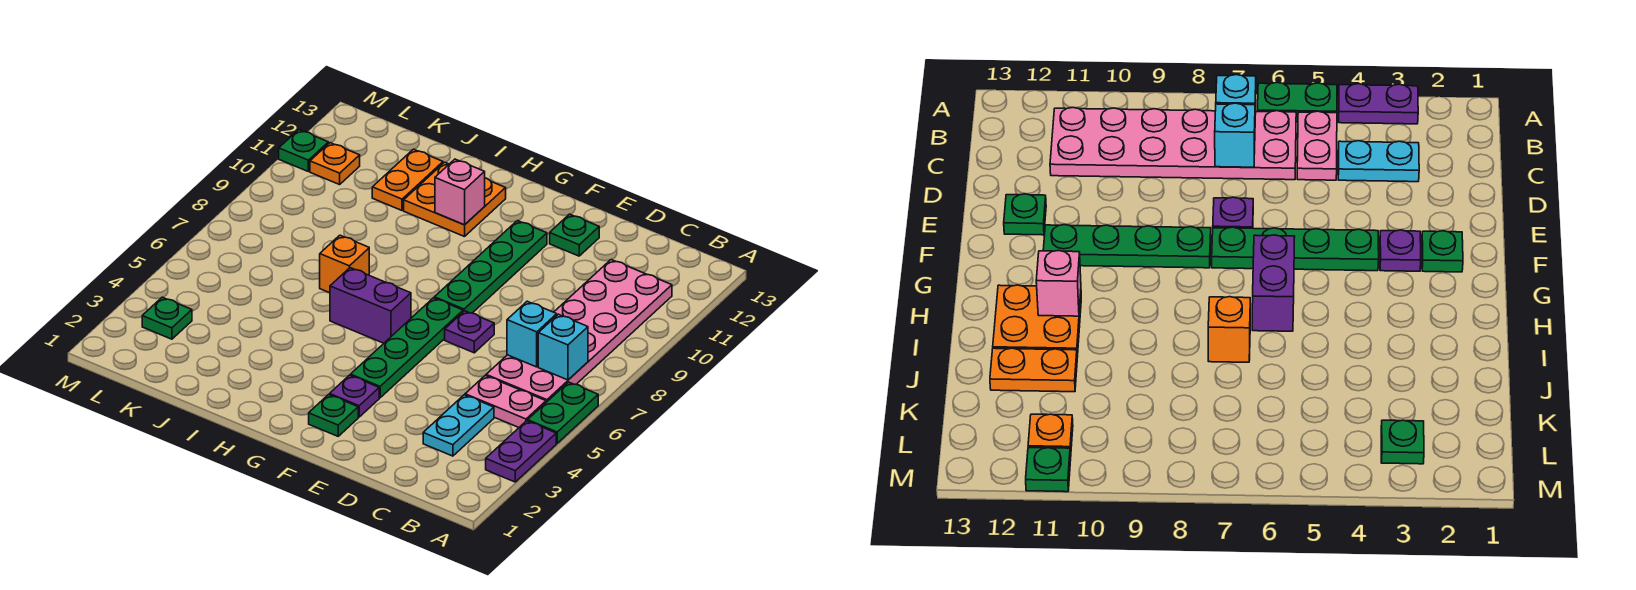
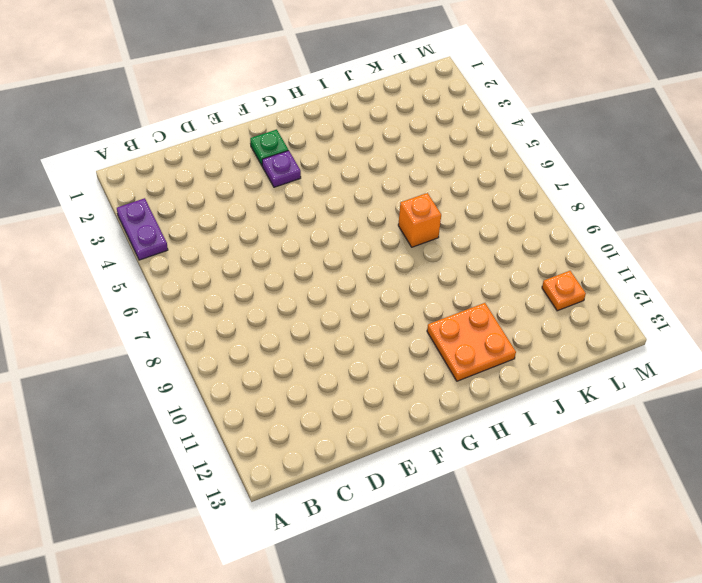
none -> green 1x2 plate [528,382,598,443]
none -> pink 1x2 plate [465,376,546,427]
none -> pink 2x6 plate [486,260,672,402]

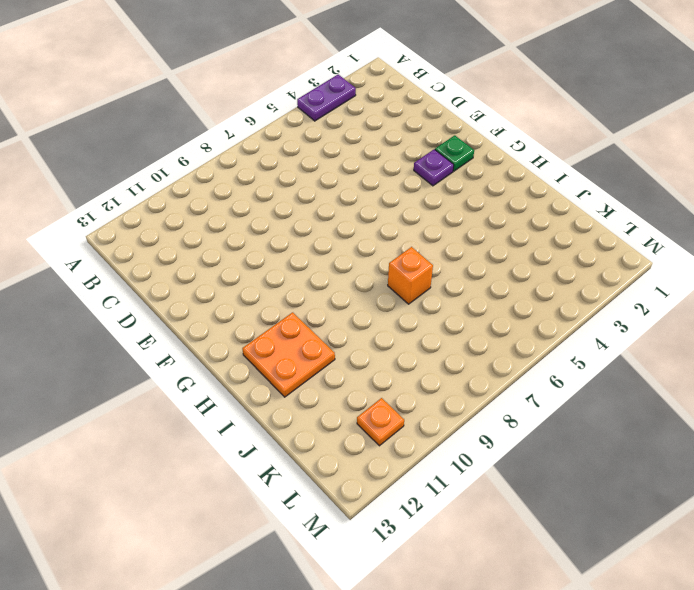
none -> green 1x2 plate [528,382,598,443]
none -> pink 1x2 plate [465,376,546,427]
none -> pink 2x6 plate [486,260,672,402]

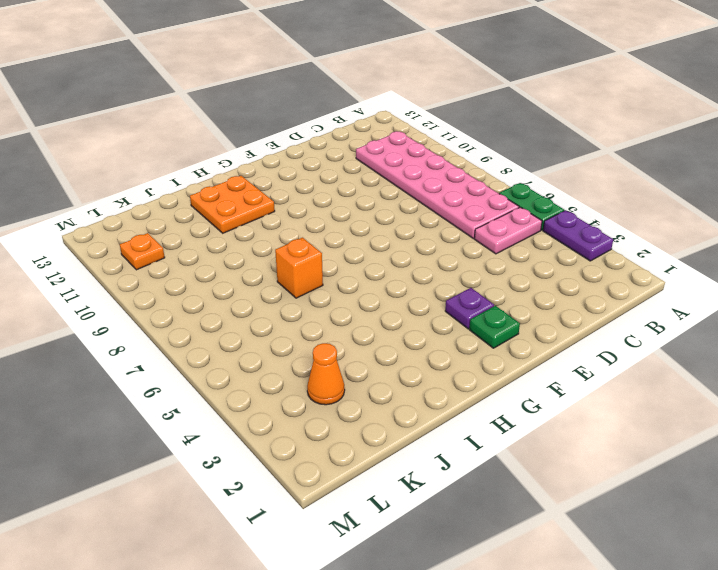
orange 1x1 cone [307,343,345,405] -> none
none -> cyan 1x2 plate [423,395,494,456]
none -> purple 1x1 plate [445,311,494,353]
none -> green 1x1 plate [550,214,599,256]

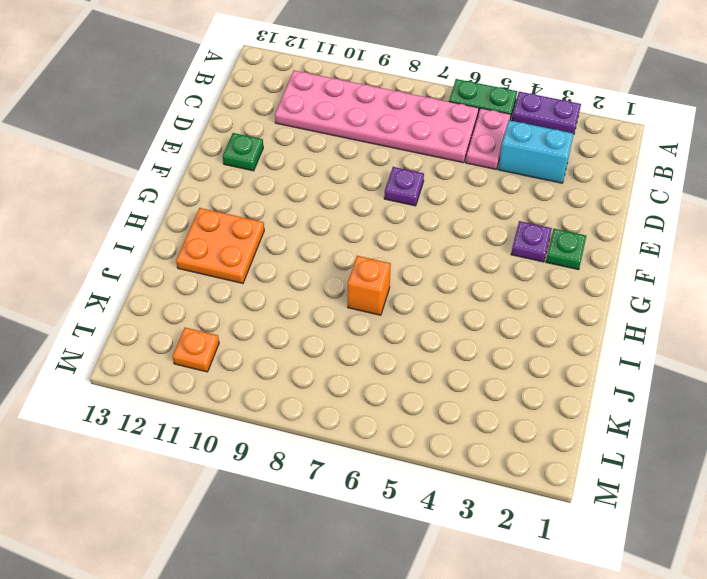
cyan 1x2 brick [498,120,574,183] -> cyan 1x2 plate [423,395,494,456]
none -> green 1x4 plate [351,298,463,398]
none -> green 1x4 plate [434,221,547,313]
none -> purple 1x2 brick [330,268,411,343]

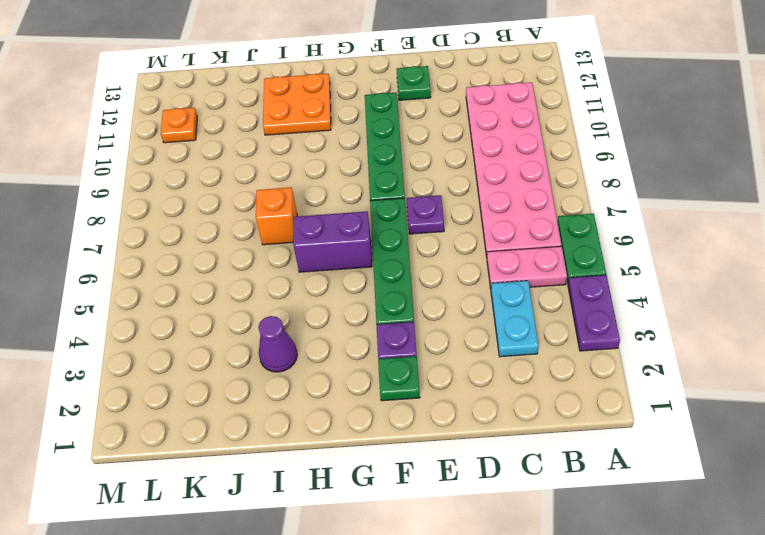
purple 1x1 cone [258,316,297,372] -> none
none -> orange 1x2 plate [372,149,443,210]
none -> green 1x1 plate [142,297,192,339]
none -> green 1x1 plate [279,130,328,171]

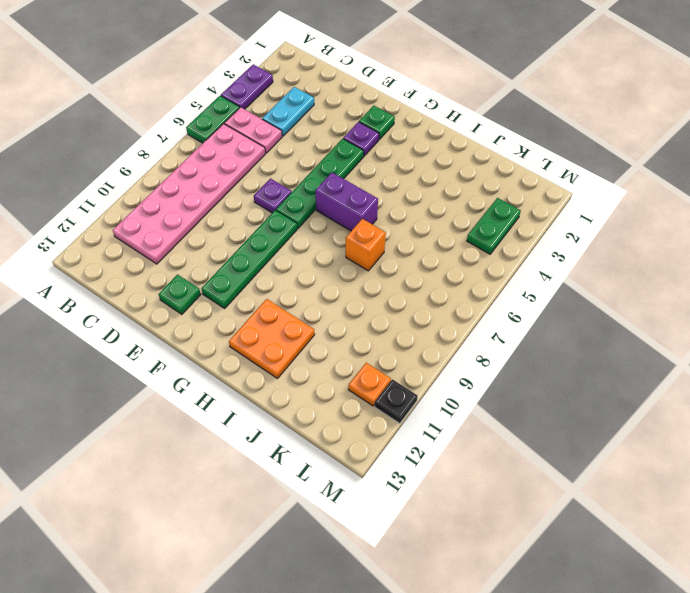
green 1x2 plate [467,198,521,254] -> green 1x1 plate [142,297,192,339]
black 1x1 plate [375,379,418,423] -> green 1x1 plate [279,130,328,171]
none -> orange 1x2 plate [372,149,443,210]
none -> cyan 1x1 brick [538,314,588,380]
none -> cyan 1x1 brick [507,301,557,367]

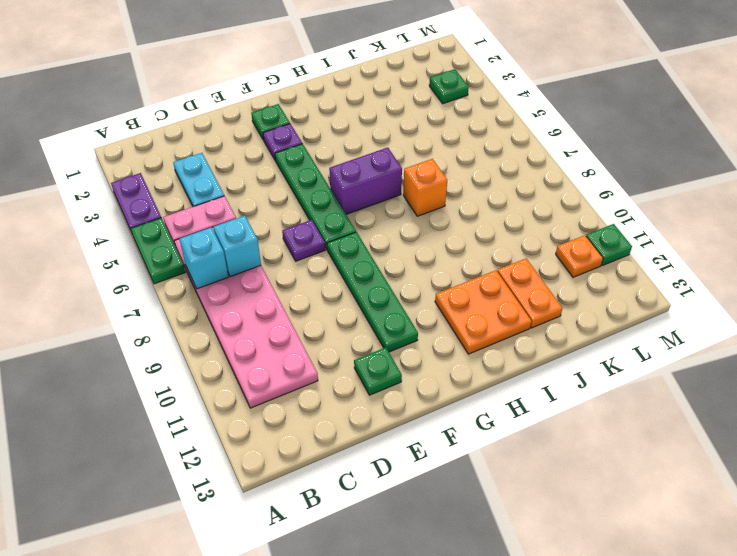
none -> pink 1x1 brick [435,159,485,225]

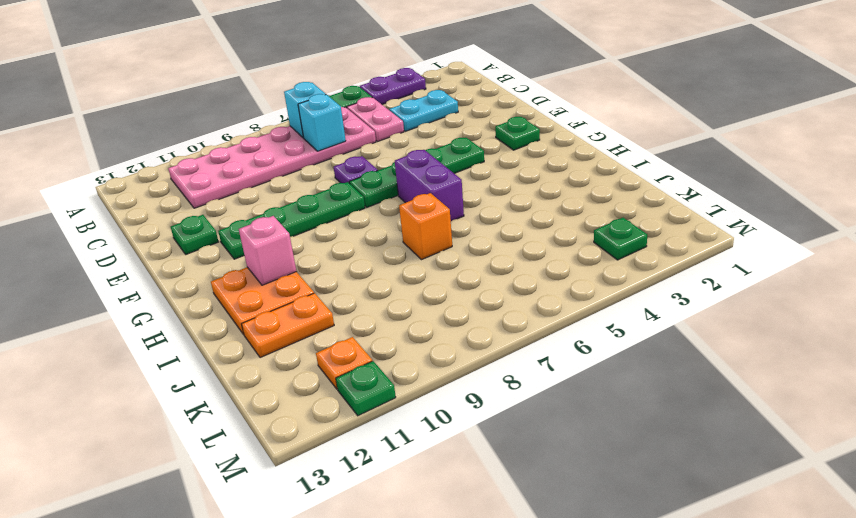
none -> purple 1x1 plate [329,375,379,417]

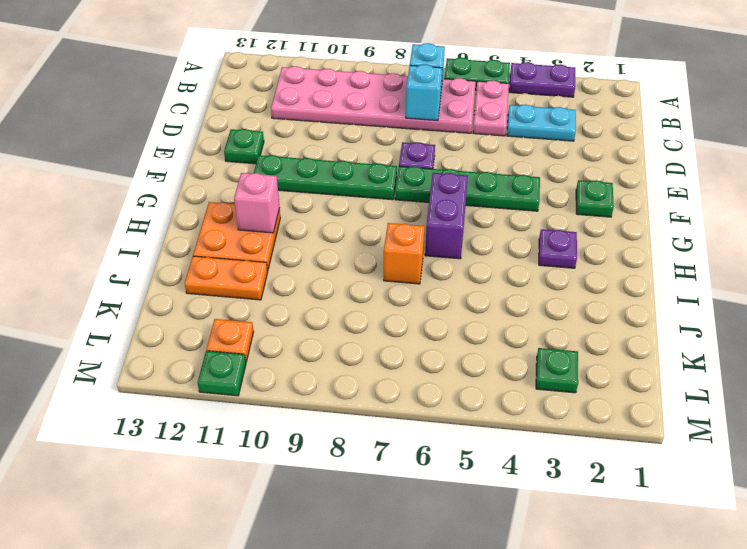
purple 1x1 plate [539,229,577,268] -> purple 1x1 plate moved to [329,375,379,417]

